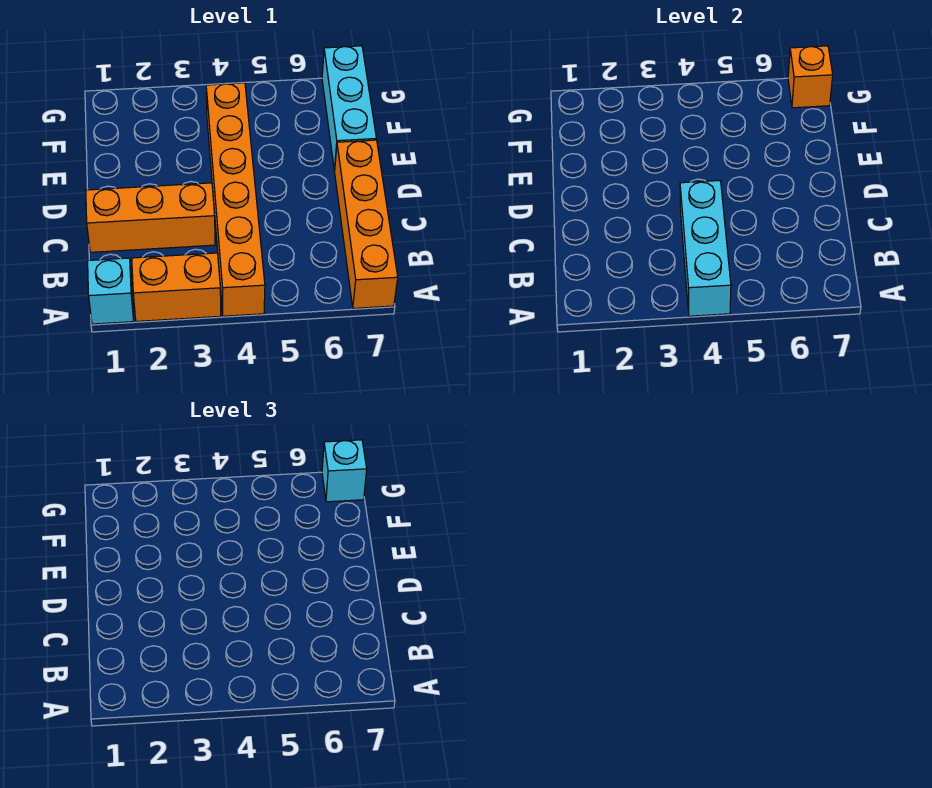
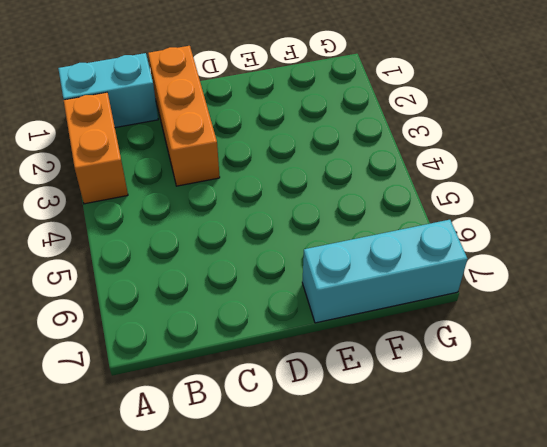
cyan 1x2 brick [58,53,158,128] -> cyan 1x1 brick [88,258,134,324]
none -> orange 1x6 brick [206,83,265,316]
none -> orange 1x4 brick [335,140,398,308]

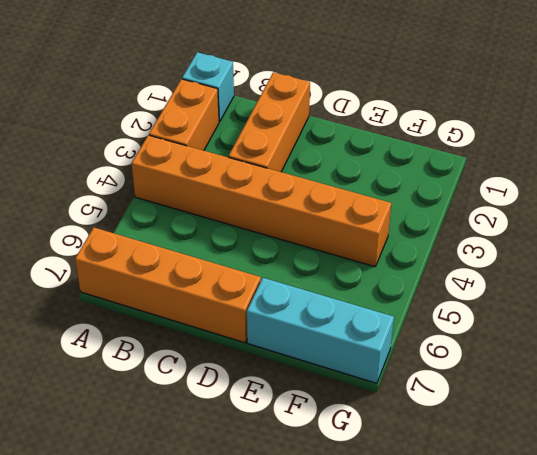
none -> cyan 1x3 brick [680,181,731,316]
none -> orange 1x1 brick [788,46,833,108]

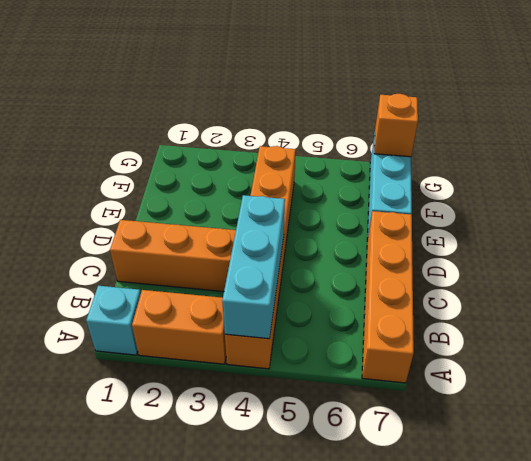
none -> cyan 1x1 brick [322,440,367,502]

